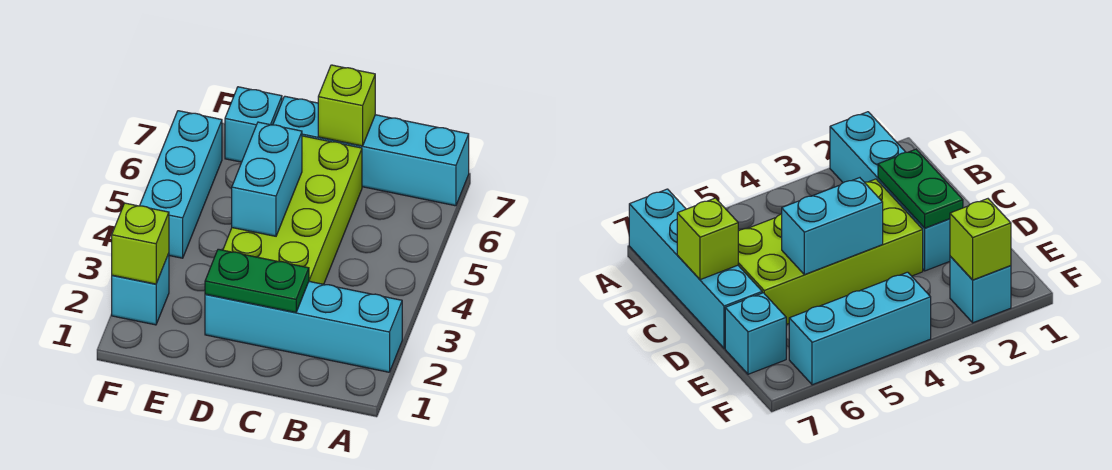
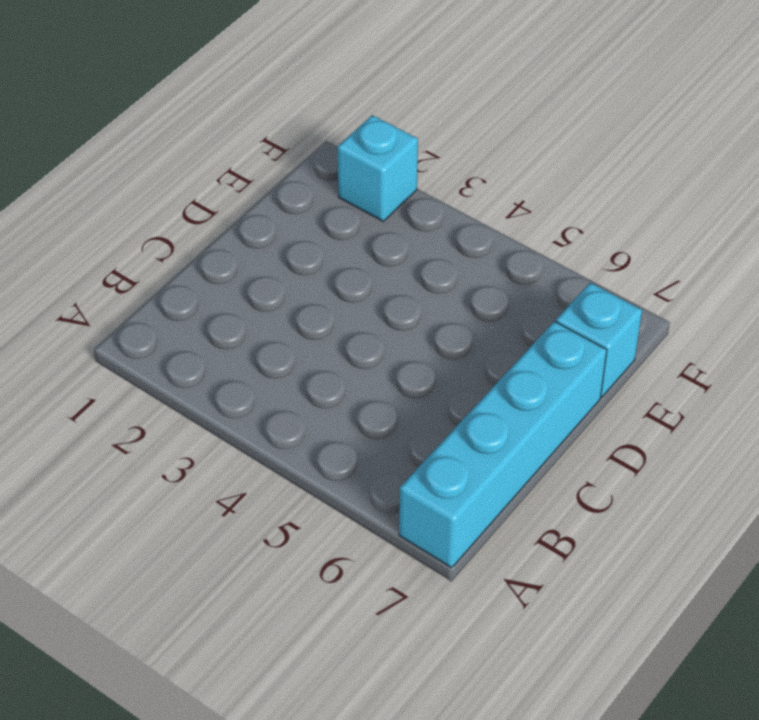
none -> cyan 1x4 brick [205,281,402,372]
none -> lime 2x4 brick [223,136,362,284]

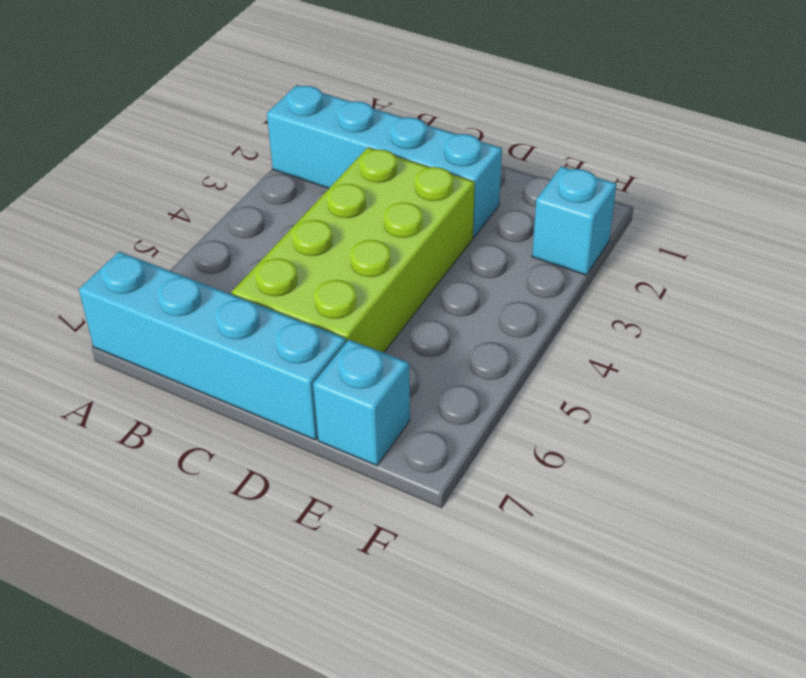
none -> cyan 1x3 brick [140,111,222,258]
none -> green 1x2 plate [205,249,309,313]

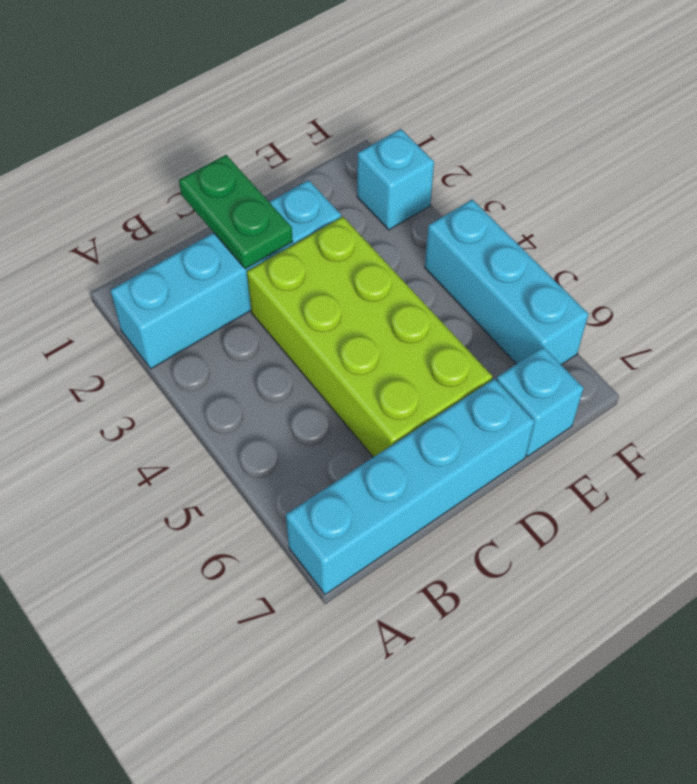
green 1x2 plate [179,155,293,269] -> green 1x2 plate turned to [205,249,309,313]
none -> lime 1x1 brick [318,65,375,146]
none -> cyan 1x2 brick [232,122,302,236]

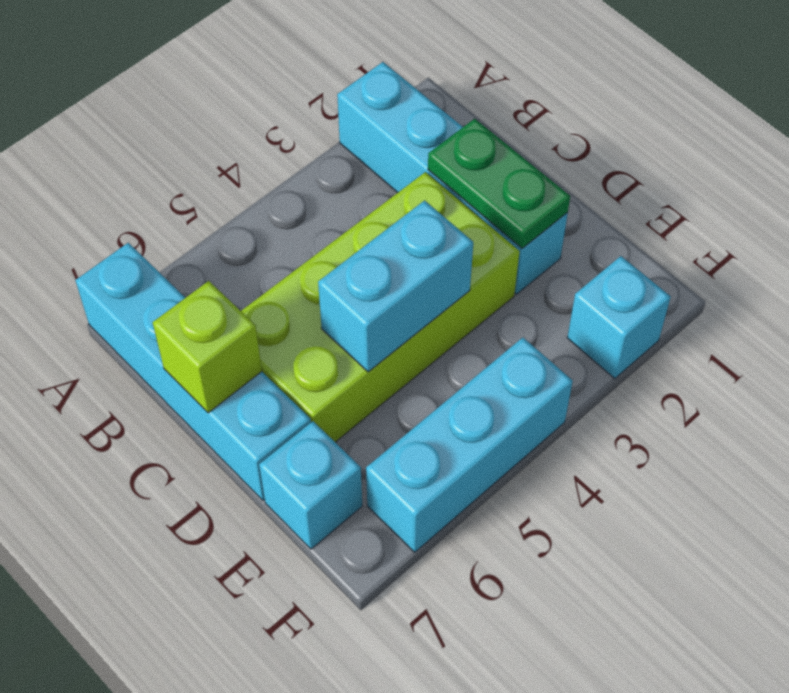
none -> lime 1x1 brick [112,203,169,284]

